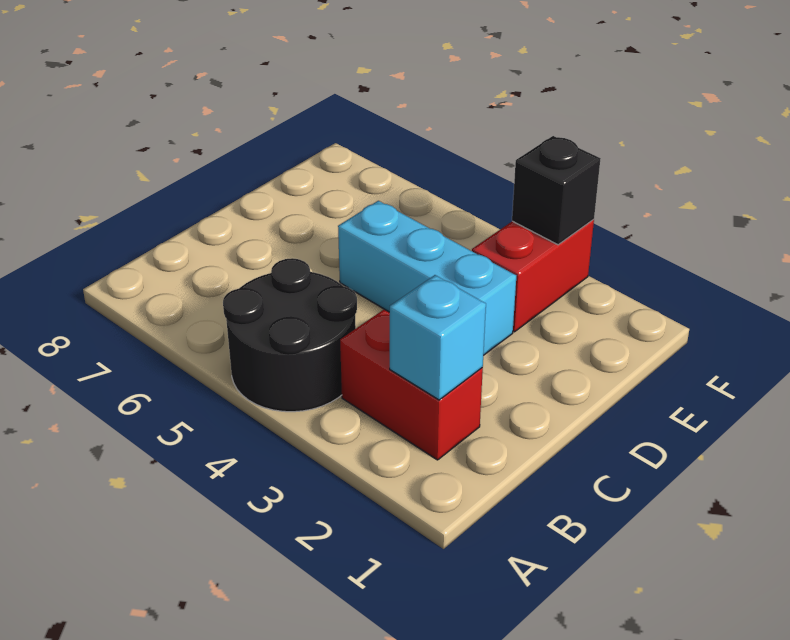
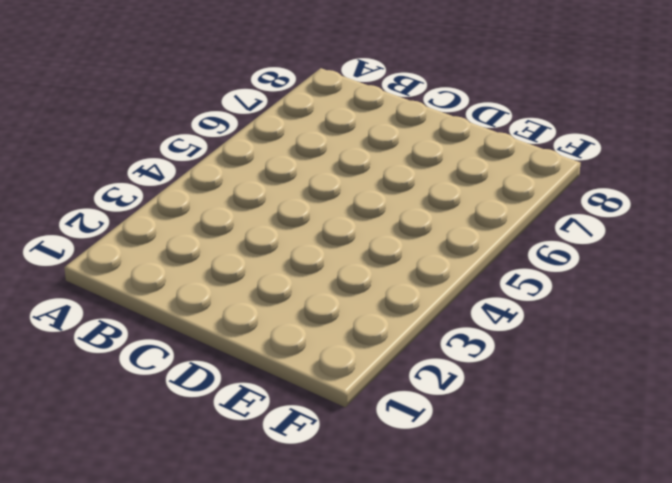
none -> black 2x2 round brick [223,258,357,412]
none -> red 1x2 brick [340,309,483,460]

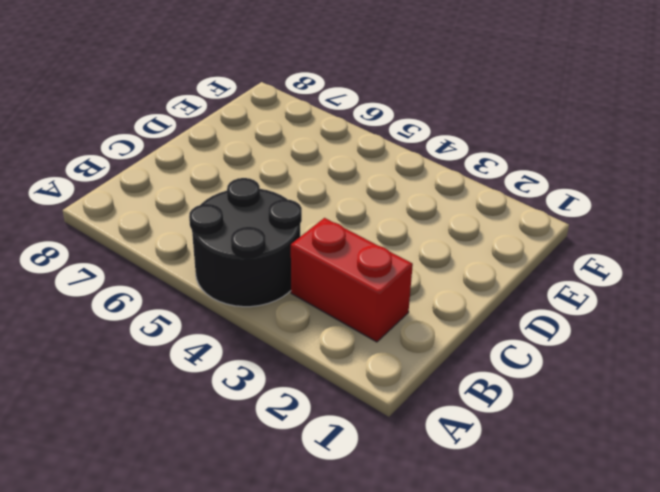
none -> cyan 1x3 brick [338,201,516,355]
none -> red 1x2 brick [472,219,594,332]

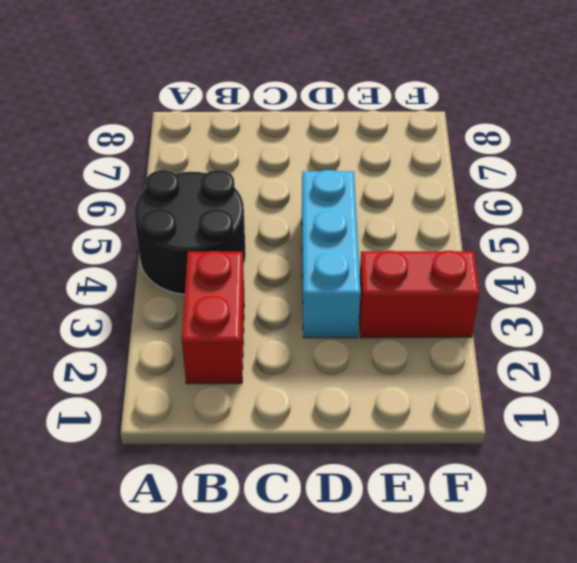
none -> cyan 1x1 brick [390,275,486,400]
none -> black 1x1 brick [512,136,601,245]

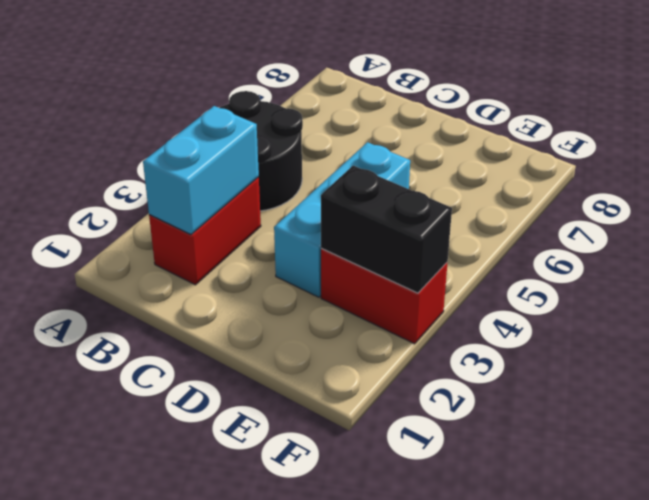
cyan 1x2 brick [143,106,259,234] -> cyan 1x1 brick [390,275,486,400]
black 1x2 brick [321,166,452,293] -> black 1x1 brick [512,136,601,245]

